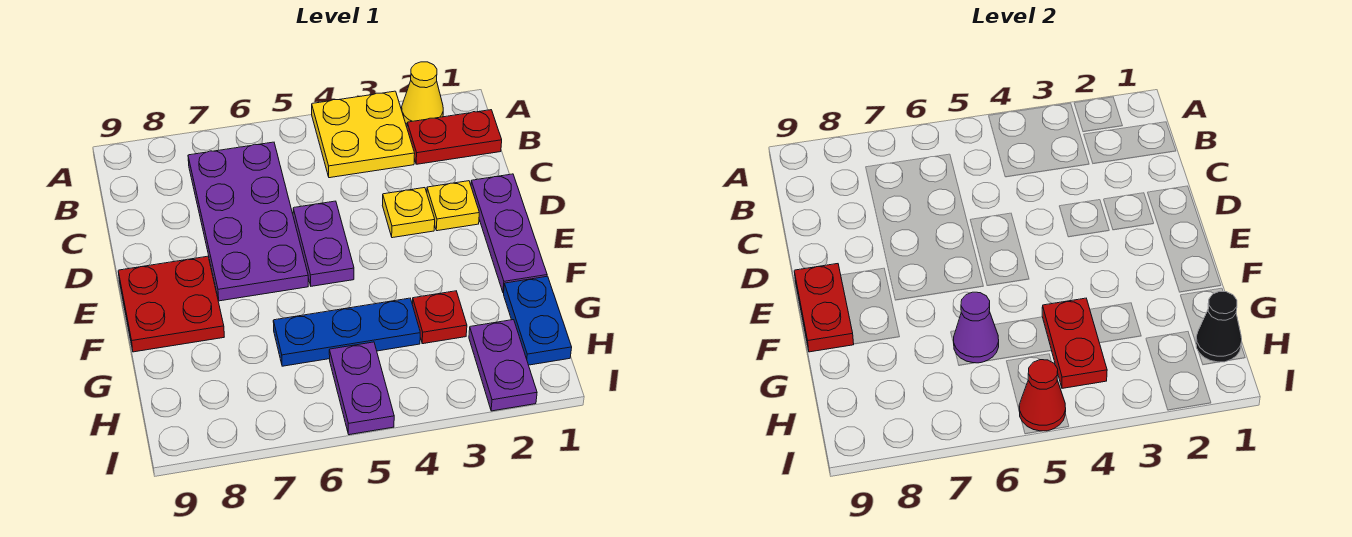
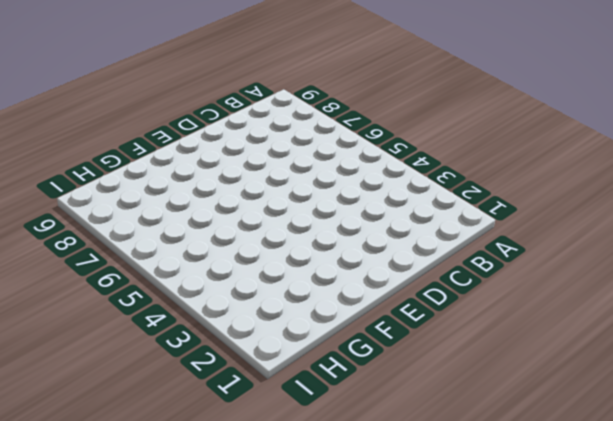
none -> yellow 1x1 cone [402,62,443,124]
none -> yellow 2x2 plate [312,91,415,178]
none -> red 1x2 plate [407,110,502,164]

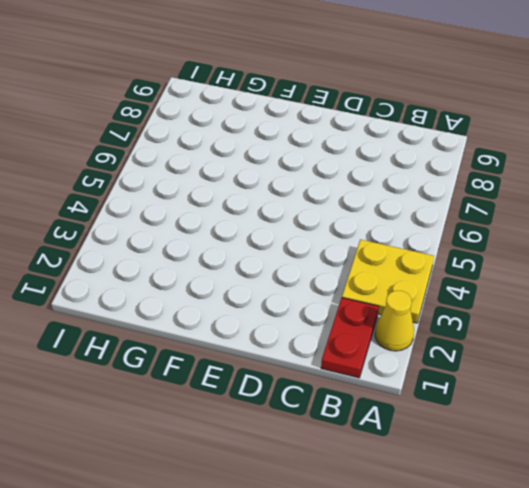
none -> purple 2x4 plate [188,142,308,301]
none -> purple 1x3 plate [471,174,547,293]
none -> yellow 1x1 plate [427,181,479,231]

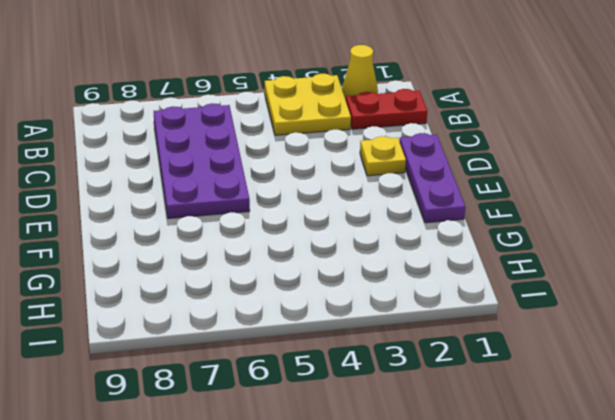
none -> yellow 1x1 plate [382,188,435,238]
none -> purple 1x2 plate [293,201,354,286]
none -> red 2x2 plate [118,256,224,352]

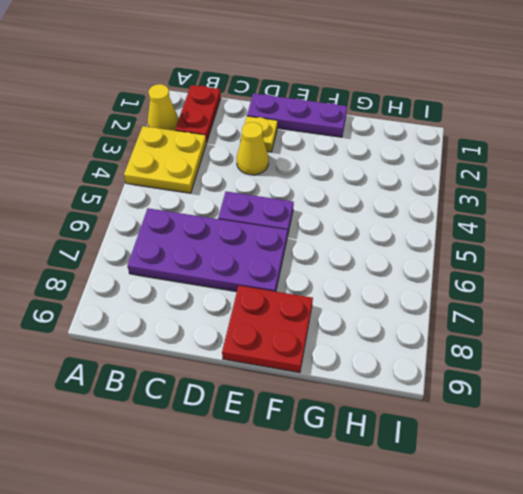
yellow 1x1 cone [237,122,269,175] -> yellow 1x1 plate [382,188,435,238]
none -> blue 1x2 plate [504,276,572,365]
none -> red 1x1 plate [412,291,467,344]
none -> blue 1x3 plate [273,298,420,366]

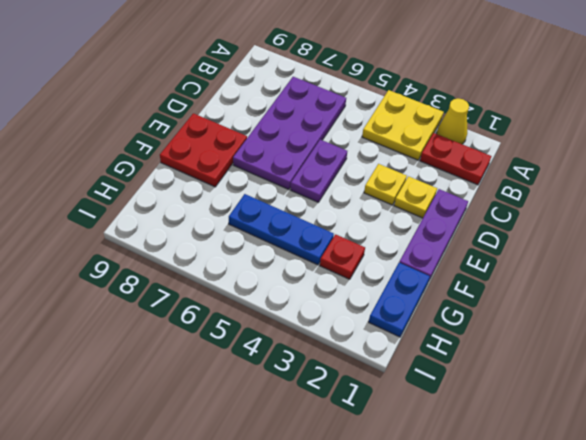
none -> purple 1x2 plate [469,320,537,411]
none -> purple 1x2 plate [329,342,394,435]
none -> red 1x2 plate [794,264,854,352]

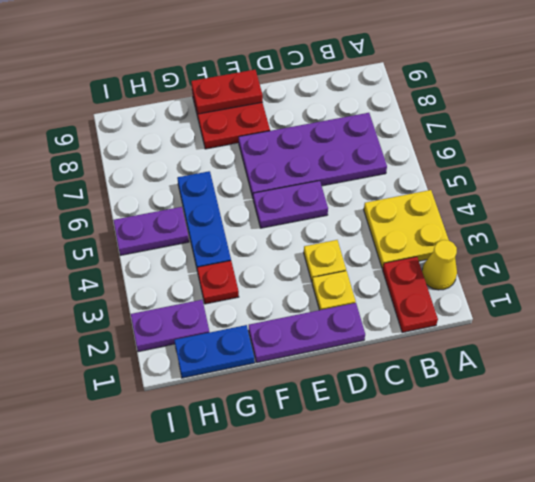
none -> red 1x2 plate [1042,298,1107,388]
none -> purple 1x1 cone [954,292,999,363]
none -> black 1x1 cone [1196,292,1242,362]

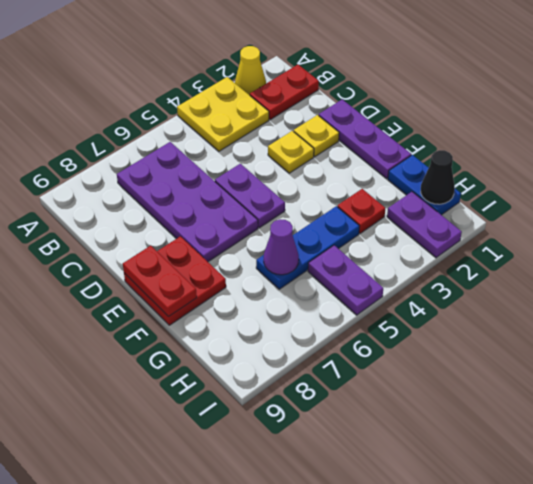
none -> red 1x2 plate [1042,298,1107,388]
none -> red 1x1 cone [1019,360,1066,431]

